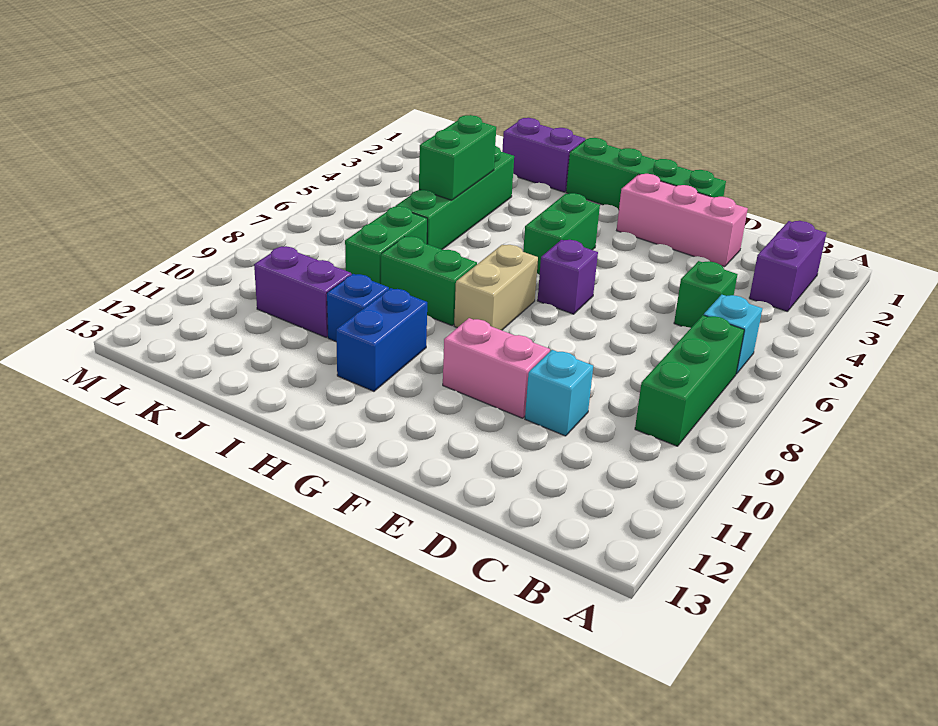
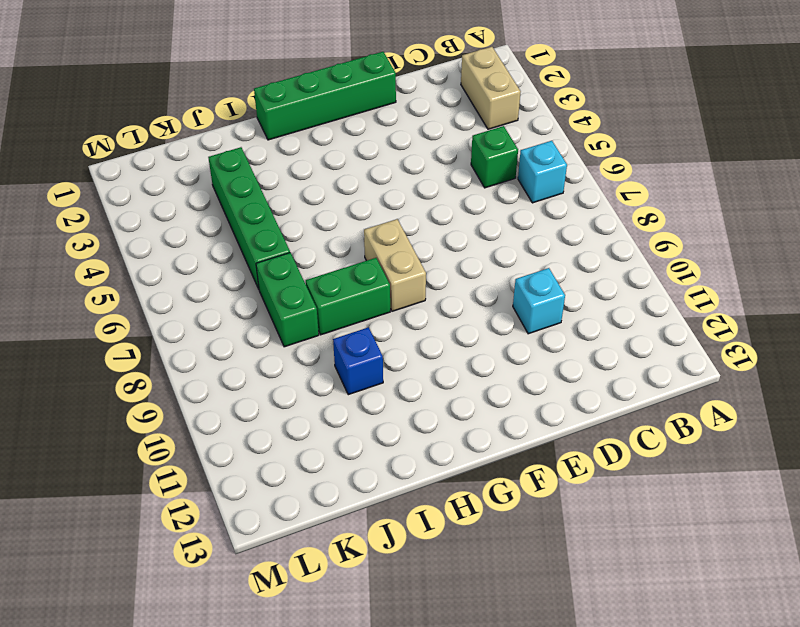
tan 1x2 brick [461,47,521,129] -> purple 1x2 brick [749,221,827,312]
none -> green 1x3 brick [635,315,744,446]
none -> pink 1x3 brick [617,174,748,267]
none -> pink 1x2 brick [443,318,550,418]

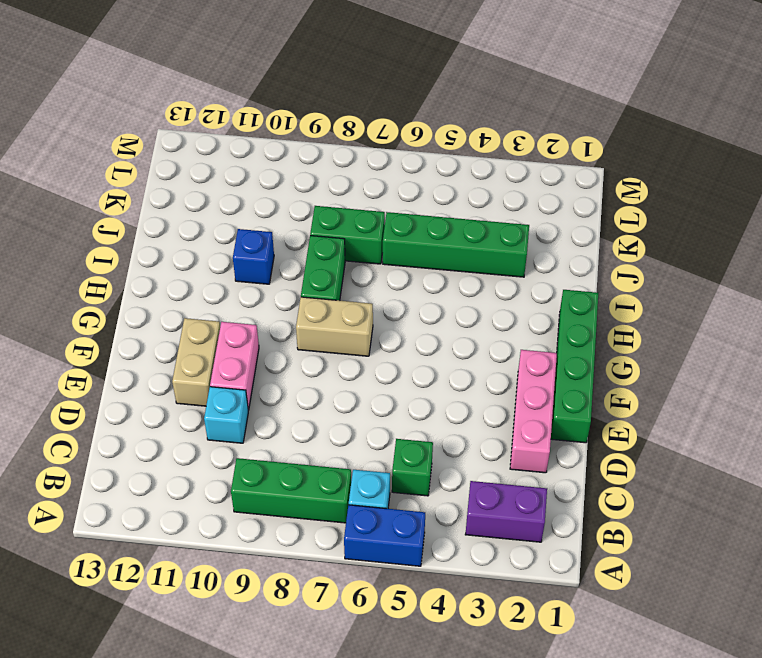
blue 1x2 brick [344,505,425,566] -> blue 1x2 brick moved to [336,288,427,391]
tan 1x2 brick [172,318,220,406] -> none
none -> purple 1x1 brick [537,240,598,314]
none -> green 1x2 brick [523,193,600,275]
none -> purple 1x2 brick [502,118,586,192]

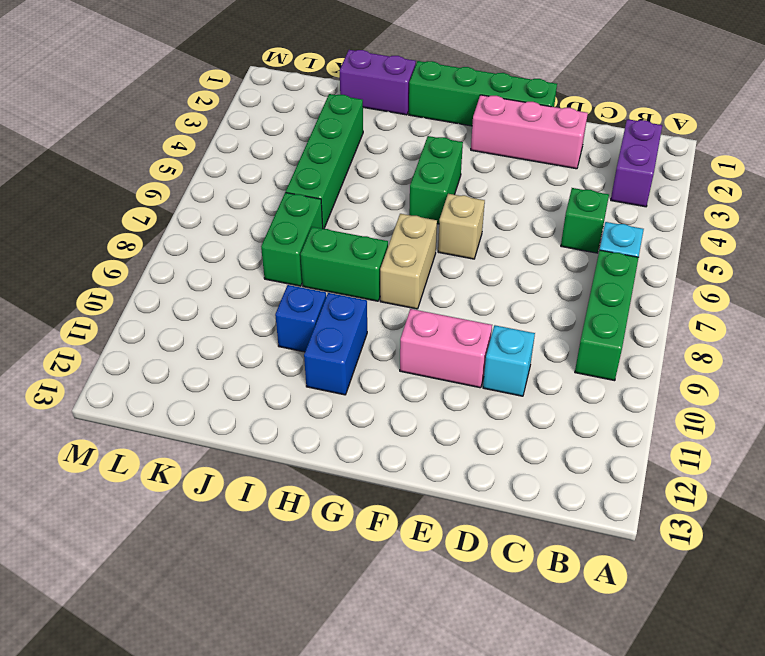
tan 1x1 brick [438,194,485,259] -> purple 1x1 brick [537,240,598,314]
none -> purple 1x2 brick [254,246,352,337]
none -> green 1x2 brick [419,115,496,200]

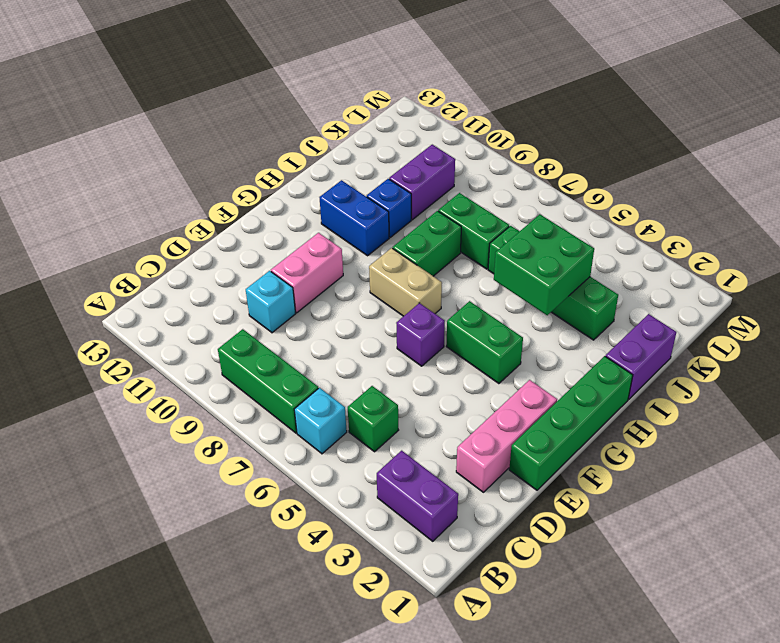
green 2x2 brick [494,214,594,315] -> green 1x2 brick [419,115,496,200]

